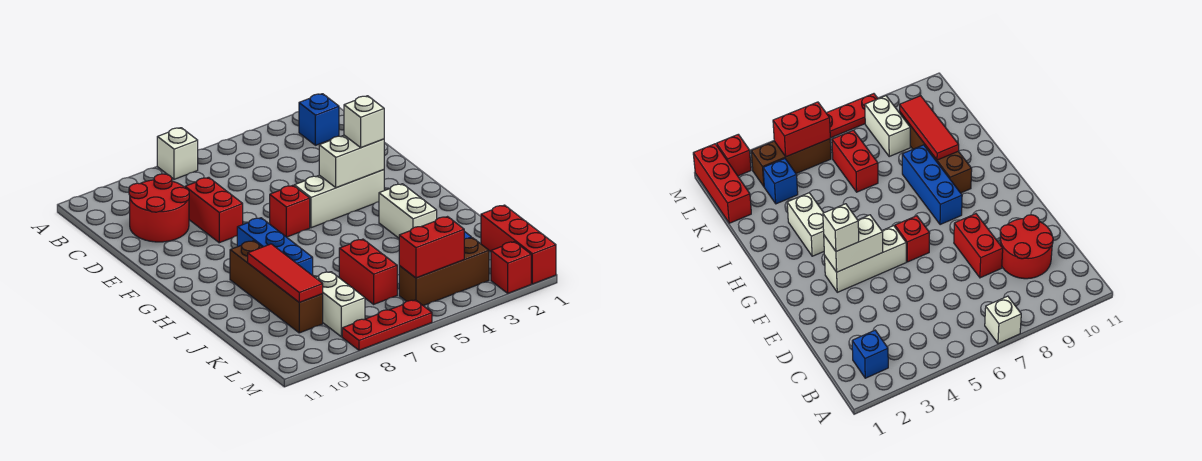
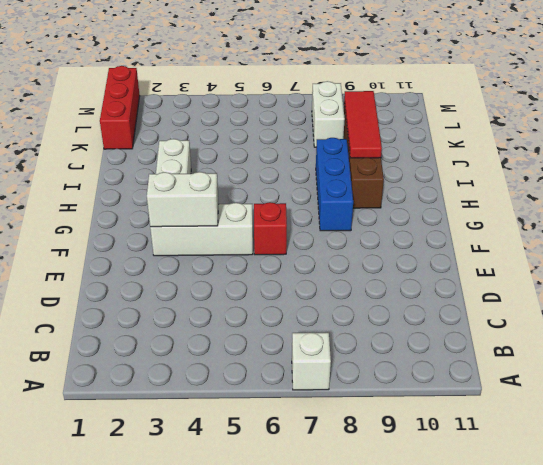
none -> blue 1x1 brick [299,94,339,145]
none -> red 2x2 round brick [129,174,189,242]
none -> red 1x2 brick [185,177,243,243]

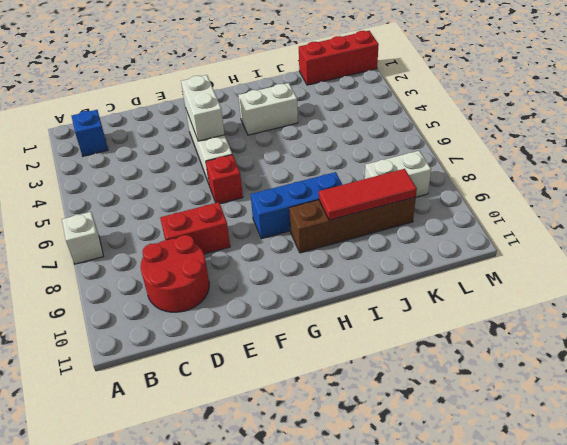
none -> red 1x2 brick [339,239,397,304]
none -> blue 1x1 brick [763,159,798,204]
none -> brown 1x3 brick [399,238,489,306]

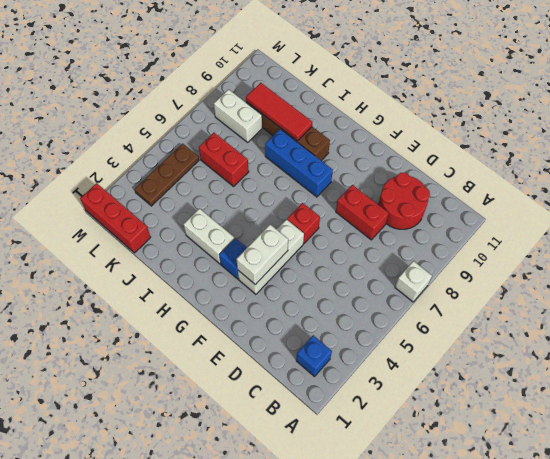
blue 1x1 brick [219,238,247,279] -> blue 1x1 brick moved to [763,159,798,204]
brown 1x3 plate [135,143,199,206] -> brown 1x3 brick [399,238,489,306]
none -> red 1x1 brick [491,242,531,293]
none -> red 1x3 plate [342,300,432,350]
none -> red 1x2 brick [399,217,464,278]

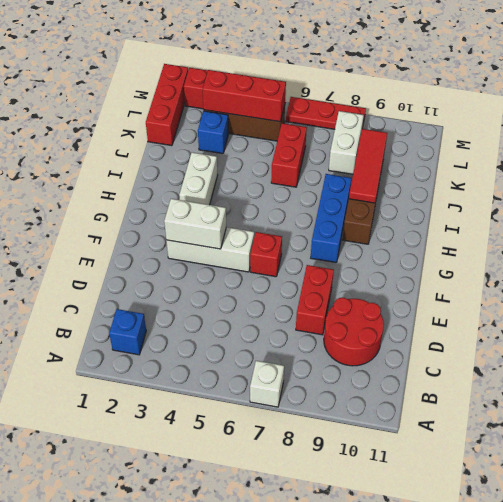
red 1x3 brick [203,70,286,122] -> red 1x2 brick [399,217,464,278]
none -> white 1x1 brick [344,96,384,148]

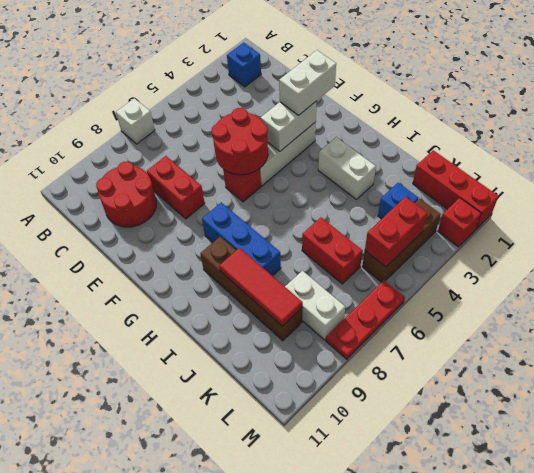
red 2x2 round brick [212,108,268,175] -> none
white 1x2 brick [279,50,336,115] -> white 1x1 brick [344,96,384,148]

